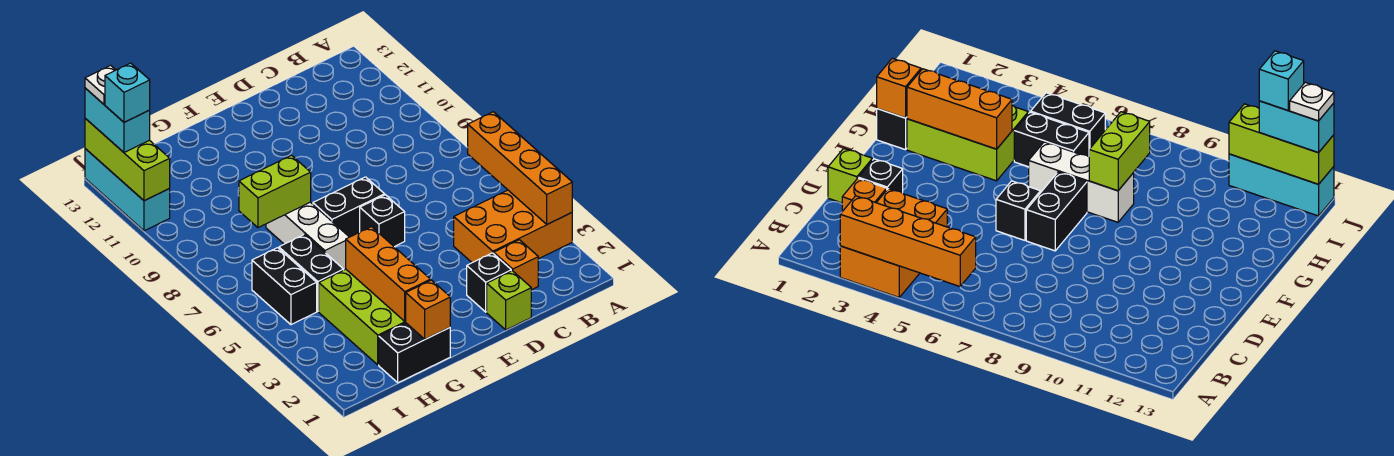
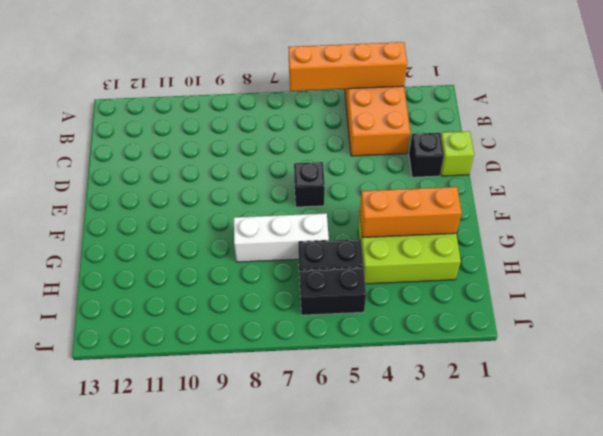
none -> orange 1x1 brick [494,240,538,290]
none -> black 1x2 brick [313,177,385,237]
none -> black 1x2 brick [379,323,450,383]

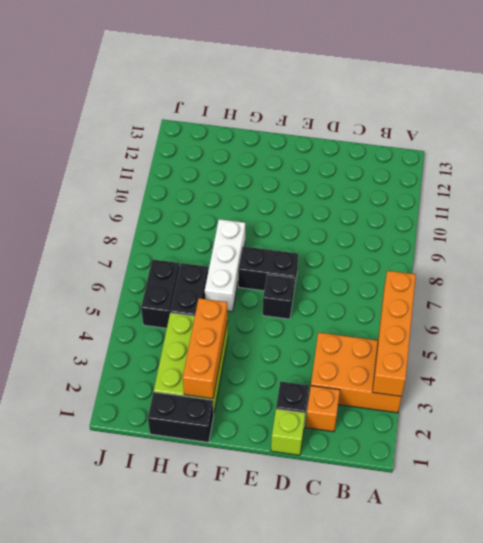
none -> cyan 1x3 brick [85,149,170,231]
none -> orange 1x1 brick [405,280,450,339]
none -> lime 1x2 brick [239,155,311,228]

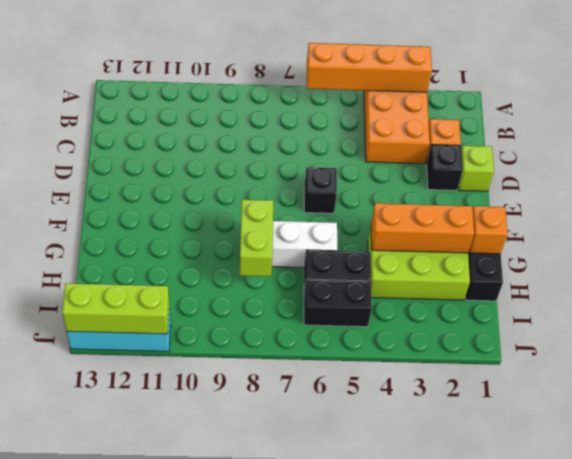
none -> black 1x2 brick [313,177,385,237]
none -> cyan 1x2 brick [85,88,150,152]
none -> cyan 1x1 brick [105,63,150,122]

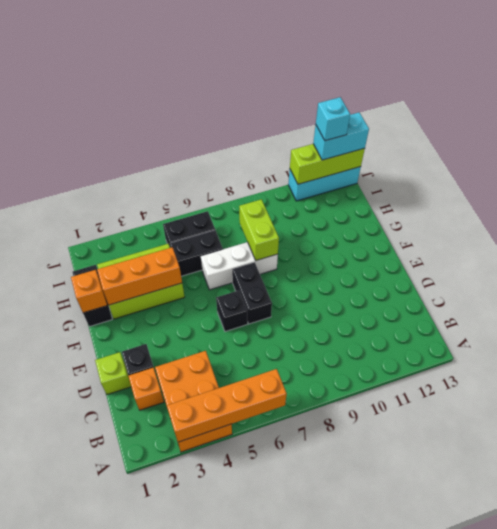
none -> white 1x1 plate [85,65,115,104]

